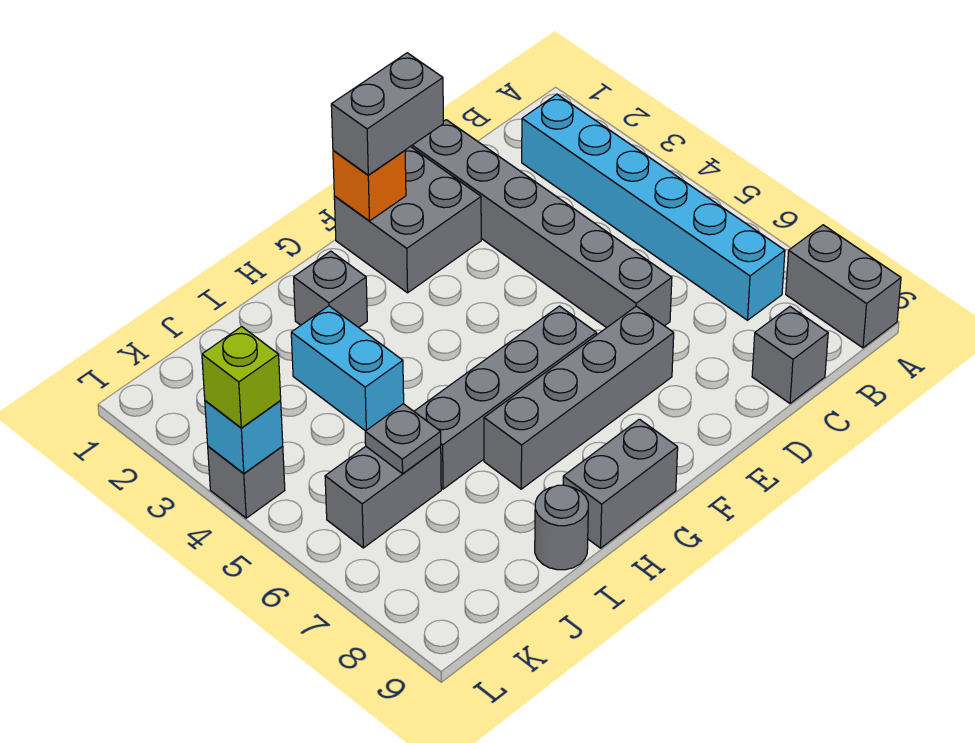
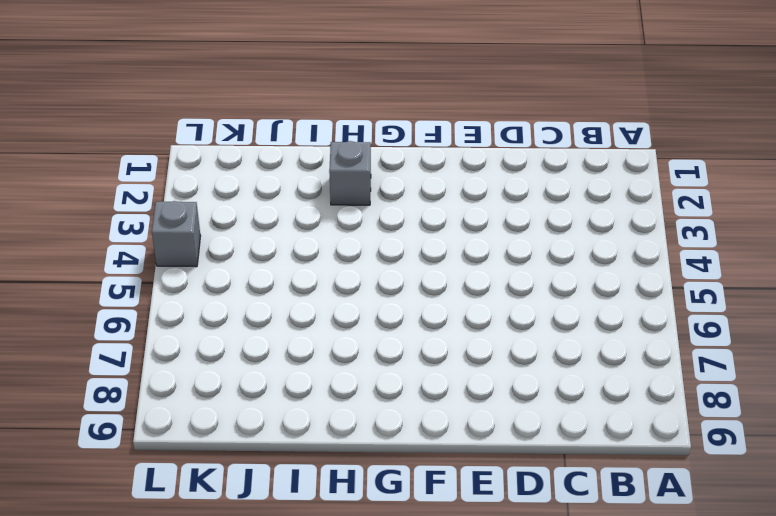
none -> grey 1x2 brick [786,225,901,348]
none -> cyan 1x6 brick [522,94,785,320]
none -> grey 1x1 brick [752,307,828,403]

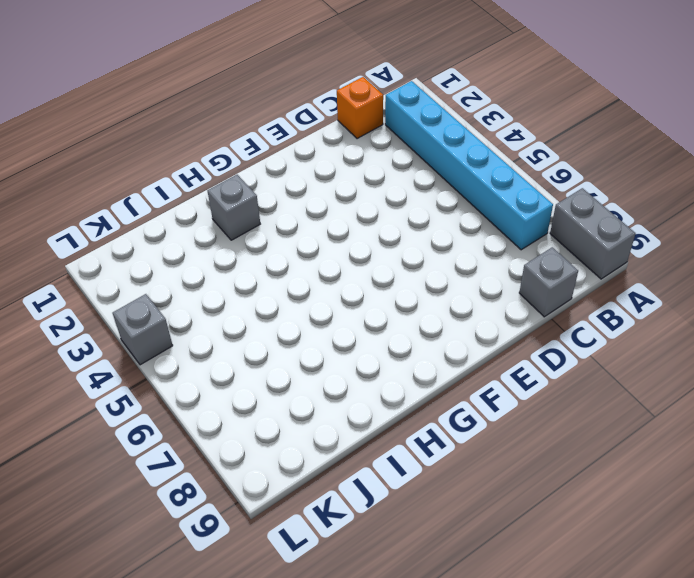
orange 1x1 brick [337,77,383,139] -> orange 1x1 brick moved to [333,150,406,221]
none -> grey 1x6 brick [411,120,672,328]
none -> grey 2x2 brick [334,146,481,293]
none -> grey 1x4 brick [484,306,674,489]

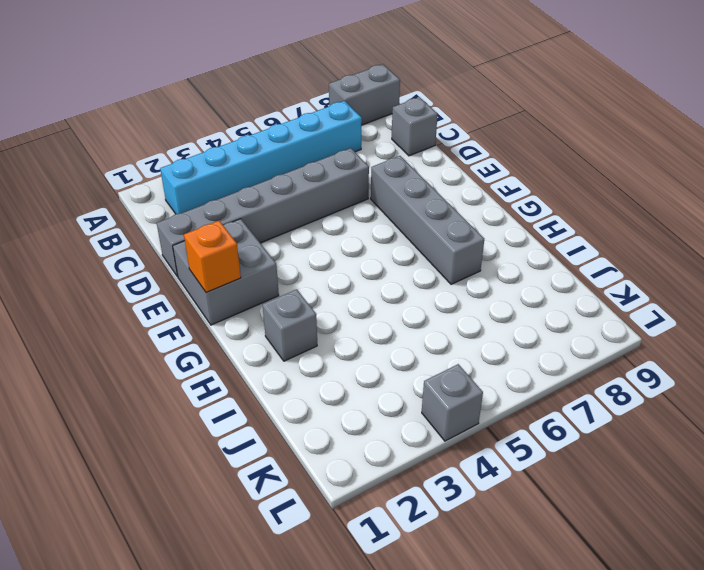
none -> grey 1x4 brick [414,306,596,489]
none -> grey 1x2 brick [563,419,678,548]
none -> cyan 1x2 brick [291,306,404,431]

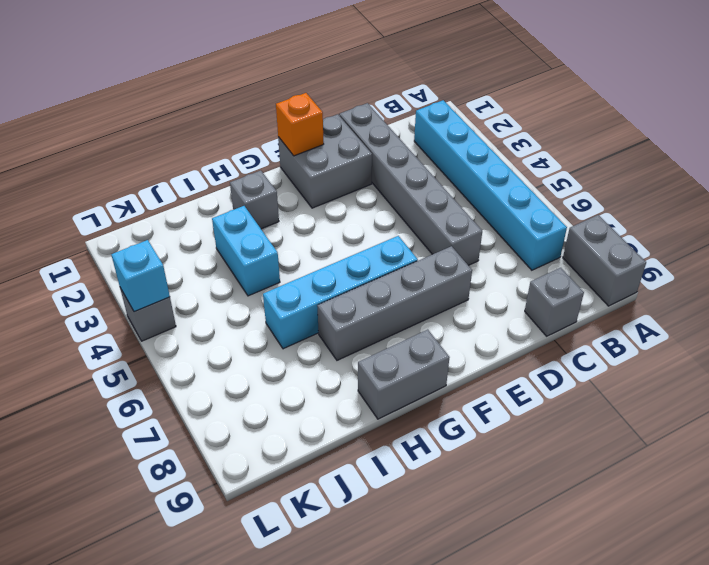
cyan 1x4 brick [263,236,418,349] -> grey 1x4 brick [414,306,596,489]
none -> grey 1x1 round brick [535,485,588,570]
none -> grey 1x2 brick [325,446,441,548]
none -> grey 1x1 plate [365,404,441,474]

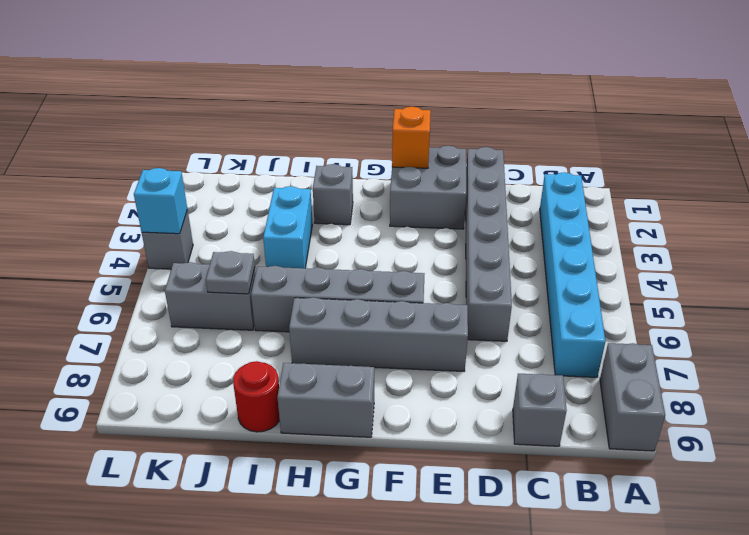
red 1x1 round brick [233,361,280,432] -> grey 1x1 round brick [535,485,588,570]
none -> grey 1x2 brick [331,53,443,175]
none -> lime 1x1 brick [202,327,281,428]

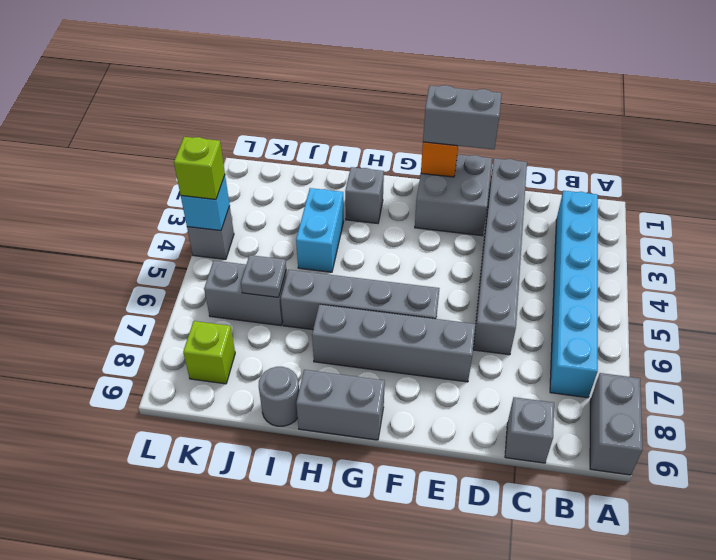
lime 1x1 brick [183,321,235,384] -> none

